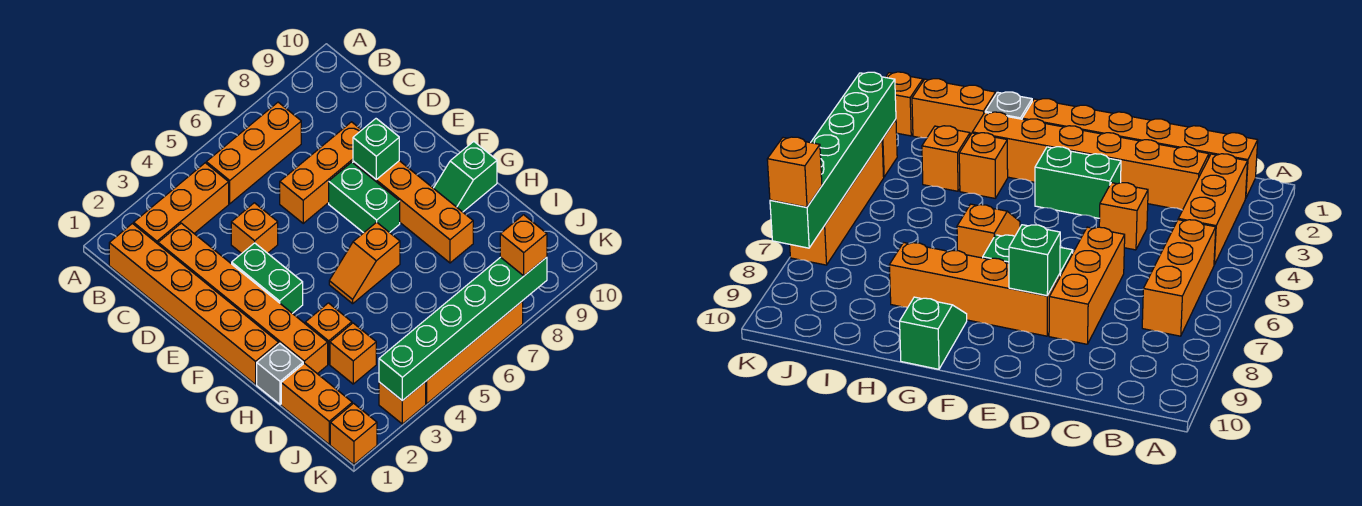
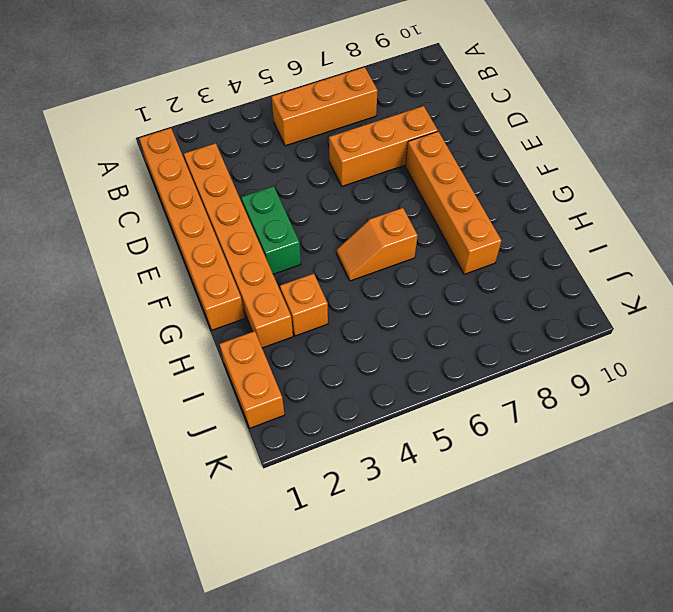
none -> orange 1x3 brick [134,163,229,244]
none -> orange 1x1 brick [231,203,278,254]
none -> green 1x2 brick [329,162,400,233]

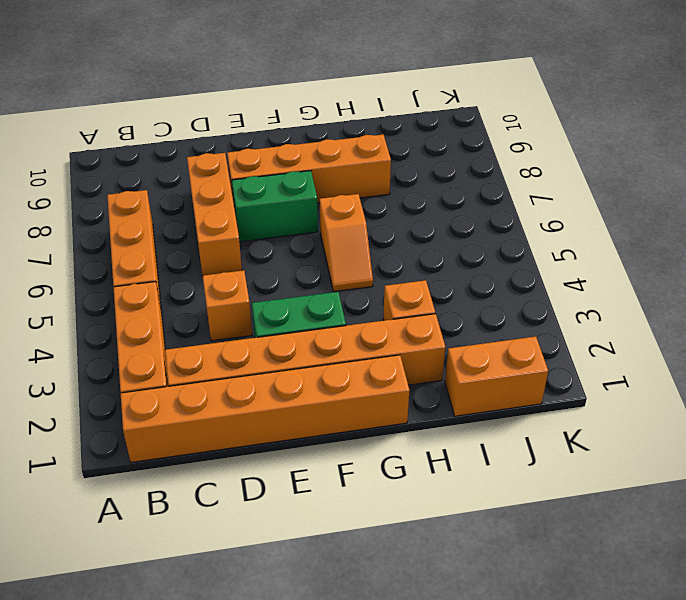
none -> green 1x2 slope [434,141,497,212]
none -> grey 1x1 brick [257,344,303,405]
none -> orange 1x1 brick [330,323,376,384]

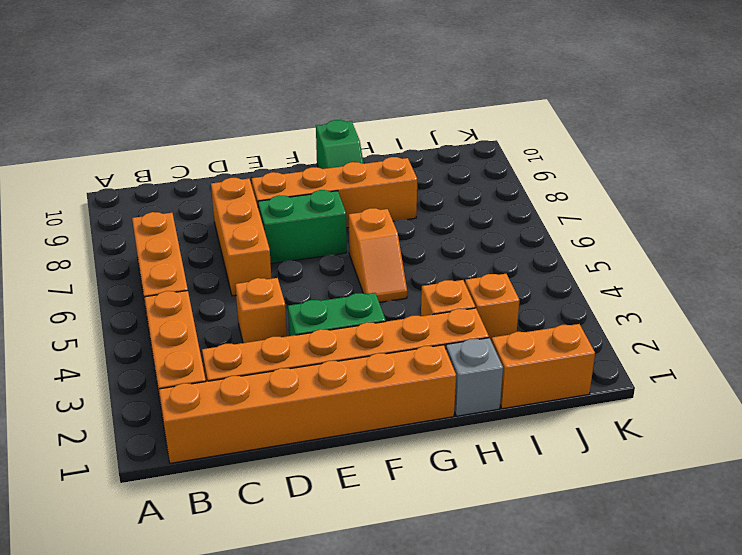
none -> orange 1x1 brick [330,403,377,464]
none -> orange 1x1 brick [379,382,426,424]
none -> orange 1x4 brick [426,301,523,404]

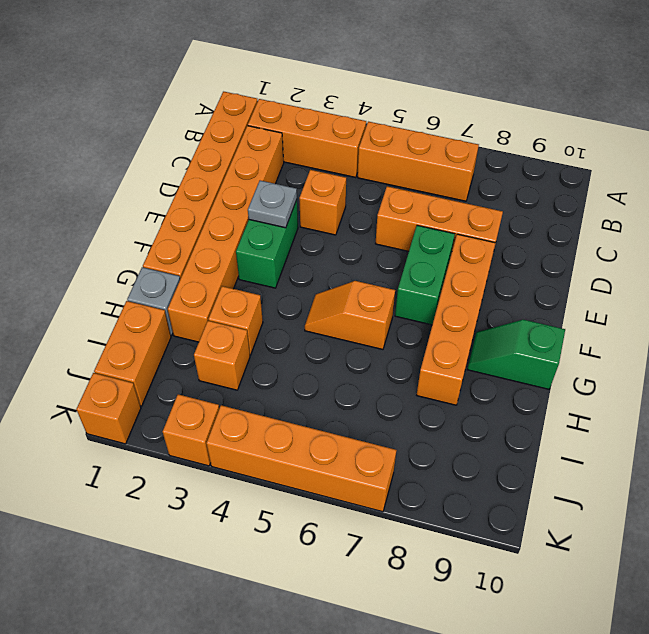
grey 1x1 plate [248,181,297,228] -> none
none -> green 1x1 brick [353,119,399,180]
none -> green 1x6 brick [379,257,547,401]
none -> orange 1x1 brick [500,215,547,276]

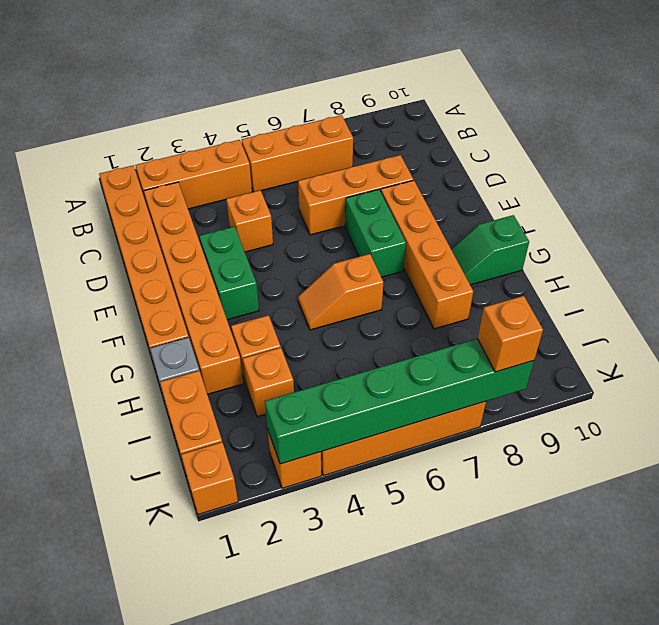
none -> green 1x1 brick [353,119,399,180]

